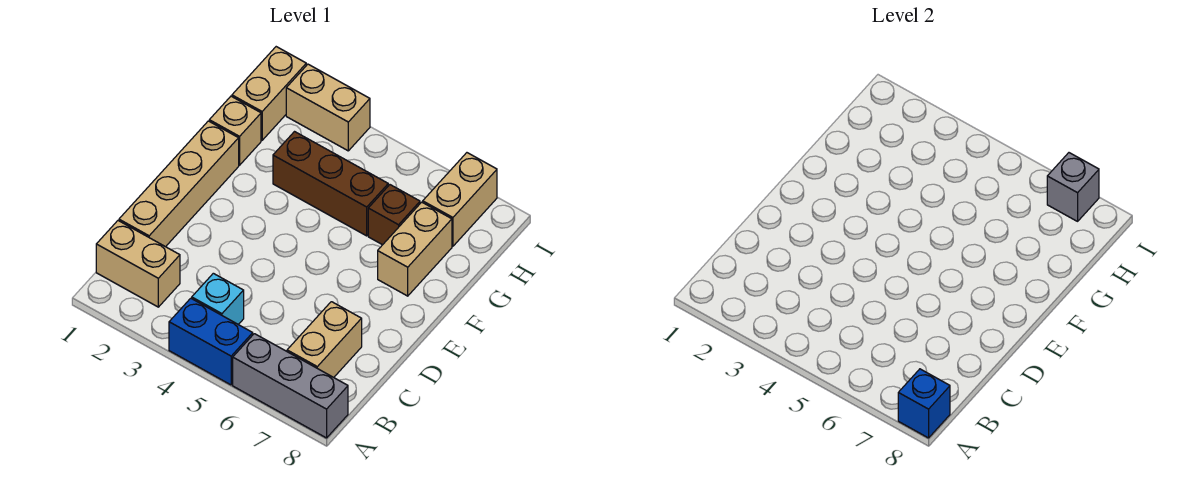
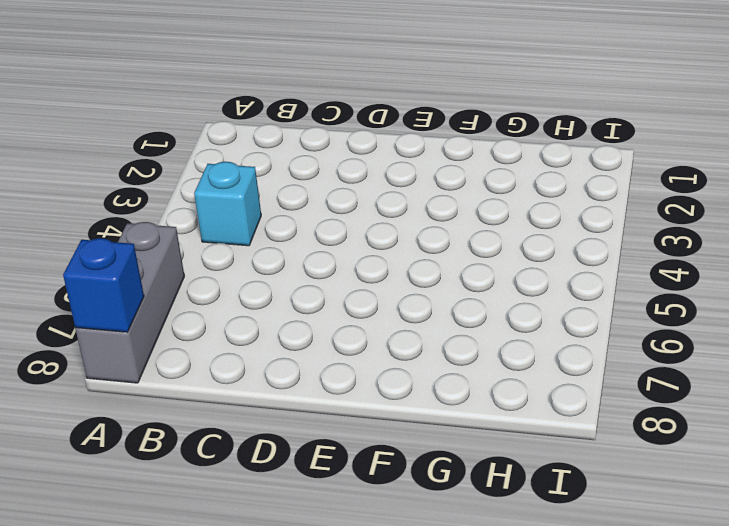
none -> blue 1x2 brick [169,298,253,385]
none -> tan 1x2 brick [96,221,180,307]
none -> tan 1x2 brick [287,302,362,377]

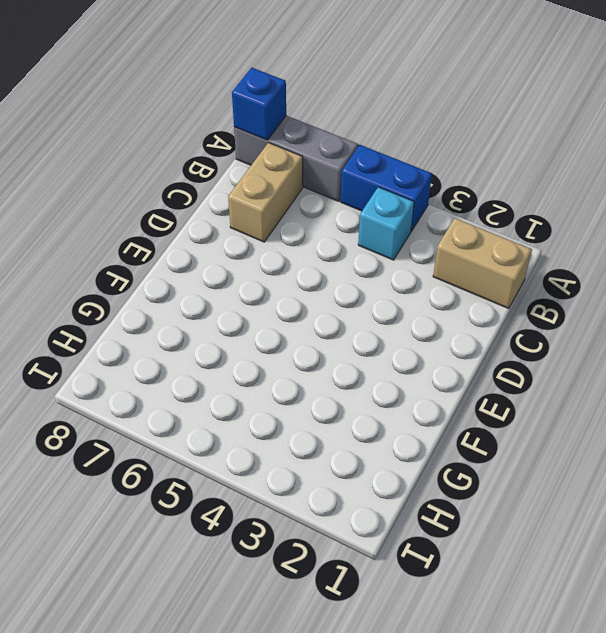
none -> tan 1x4 brick [119,121,239,247]
none -> tan 1x2 brick [378,202,452,296]
none -> tan 1x1 brick [209,96,261,165]

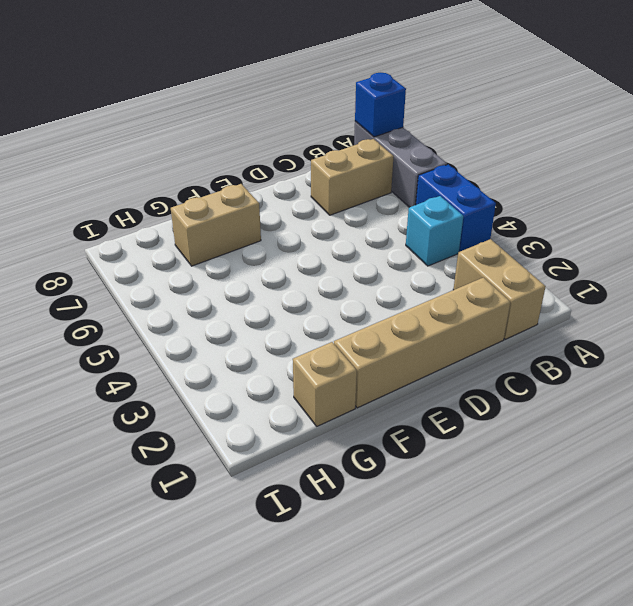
none -> brown 1x3 brick [273,132,388,236]
none -> brown 1x1 brick [368,185,420,245]
none -> tan 1x2 brick [232,47,306,140]

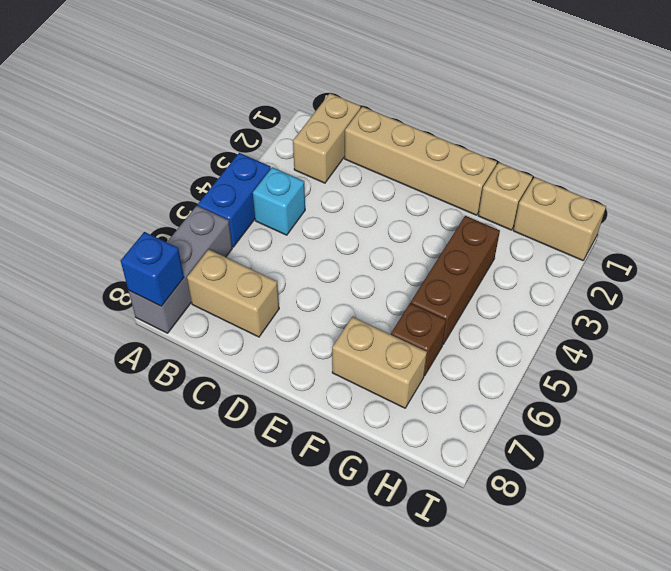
none -> tan 1x2 brick [423,153,497,246]
none -> tan 1x2 brick [286,64,370,151]
none -> grey 1x1 brick [1047,153,1099,221]

